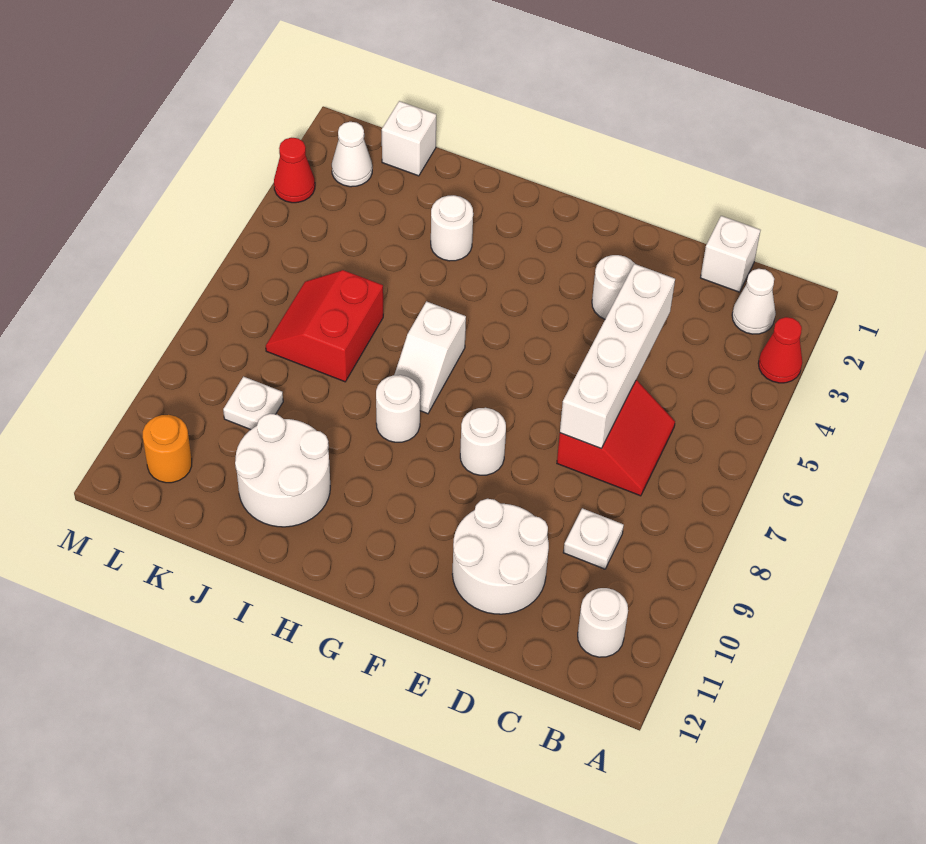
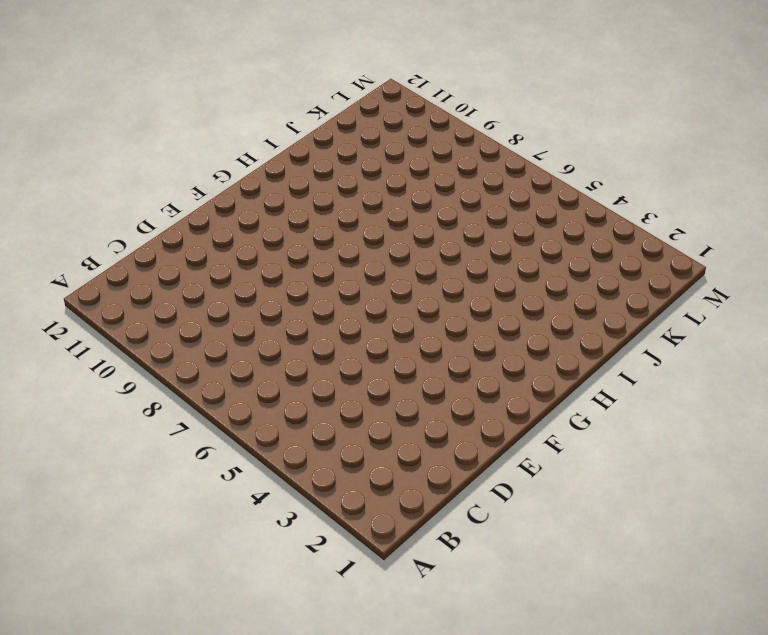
none -> red 1x1 cone [758,317,803,383]
none -> white 1x1 cone [732,269,776,334]
none -> white 1x1 round brick [578,588,628,657]

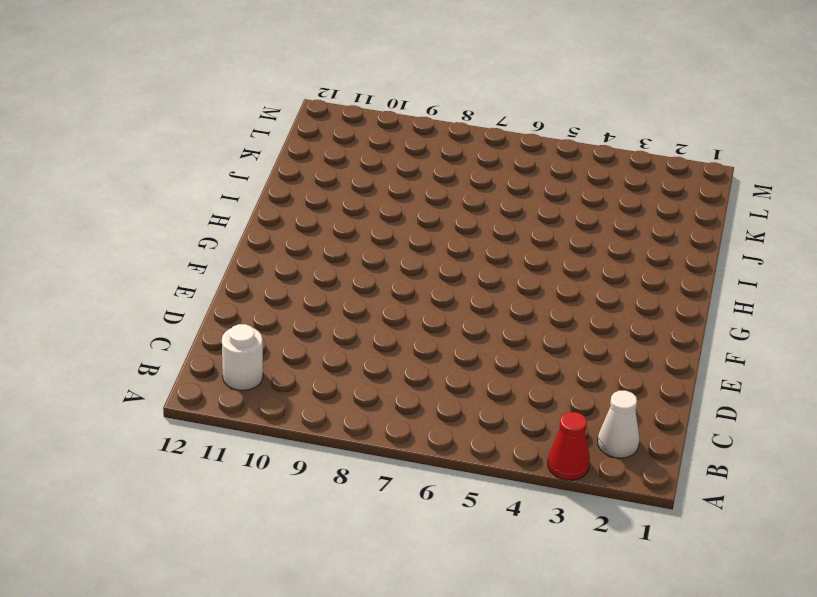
none -> white 1x1 brick [701,216,760,292]
none -> red 2x2 slope [557,380,675,496]
none -> white 1x1 plate [563,508,624,569]

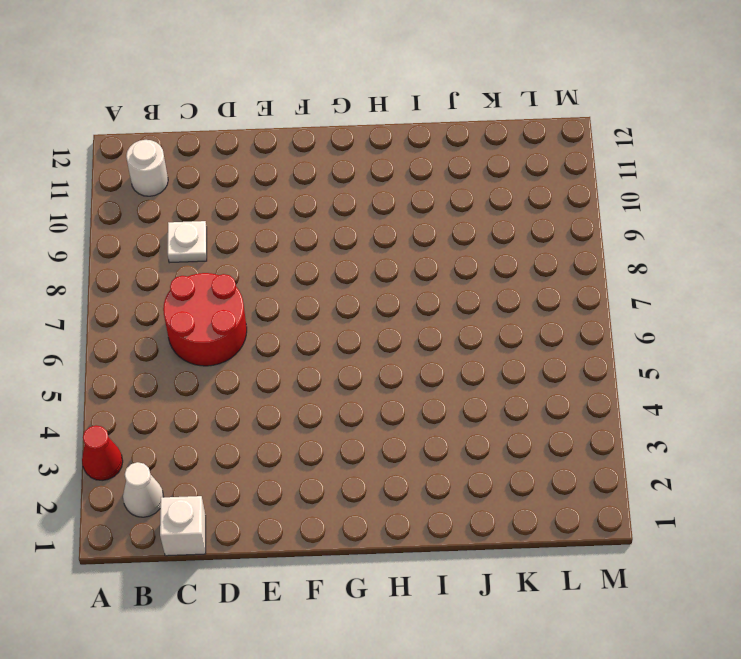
red 2x2 round brick [163,273,247,366] -> red 2x2 slope [557,380,675,496]
none -> white 2x2 round brick [452,499,549,614]
none -> white 1x1 round brick [592,255,635,319]
none -> white 1x1 round brick [460,408,506,475]

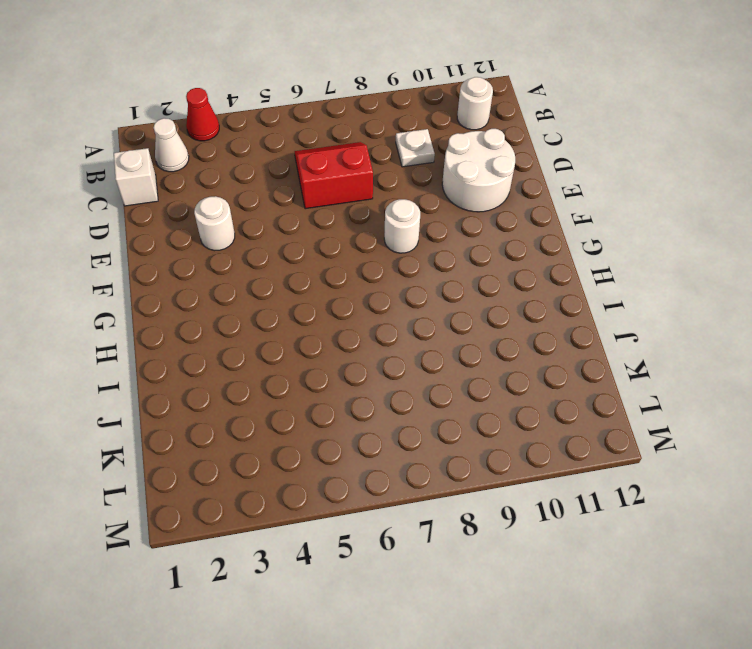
none -> white 1x2 slope [394,301,466,414]
none -> white 1x1 round brick [376,375,420,442]
none -> white 1x1 round brick [431,195,473,261]

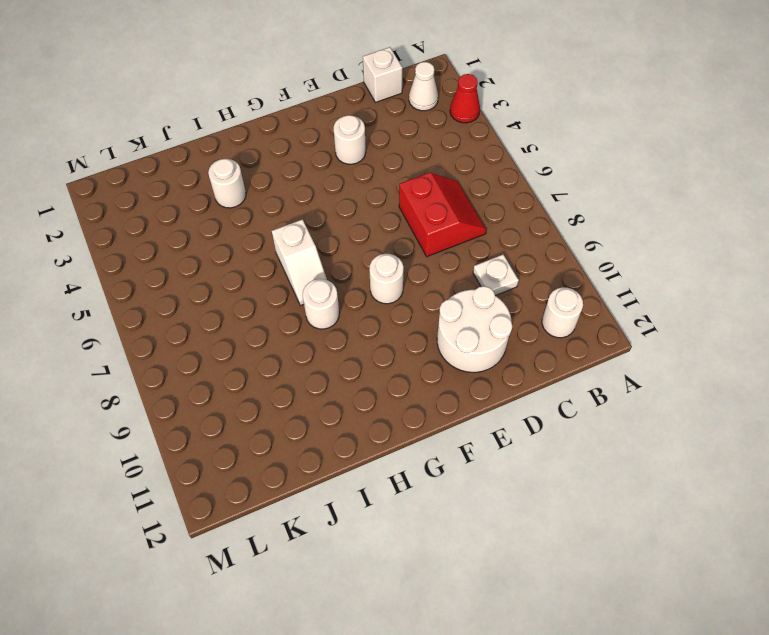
none -> white 2x2 round brick [235,414,330,527]
none -> red 2x2 slope [266,270,383,382]
none -> white 1x1 brick [382,101,436,176]

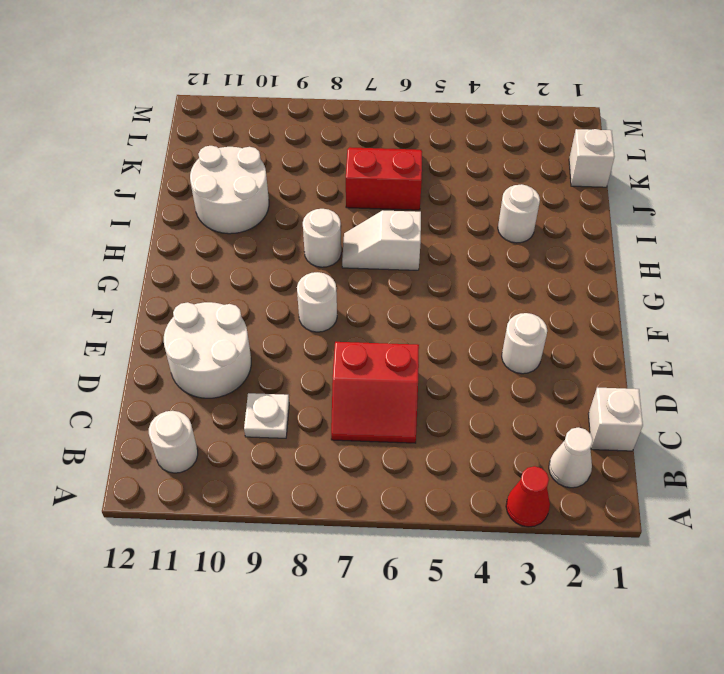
none -> white 1x1 plate [223,377,283,430]
none -> white 1x1 cone [332,122,372,187]
none -> orange 1x1 round brick [143,415,192,483]

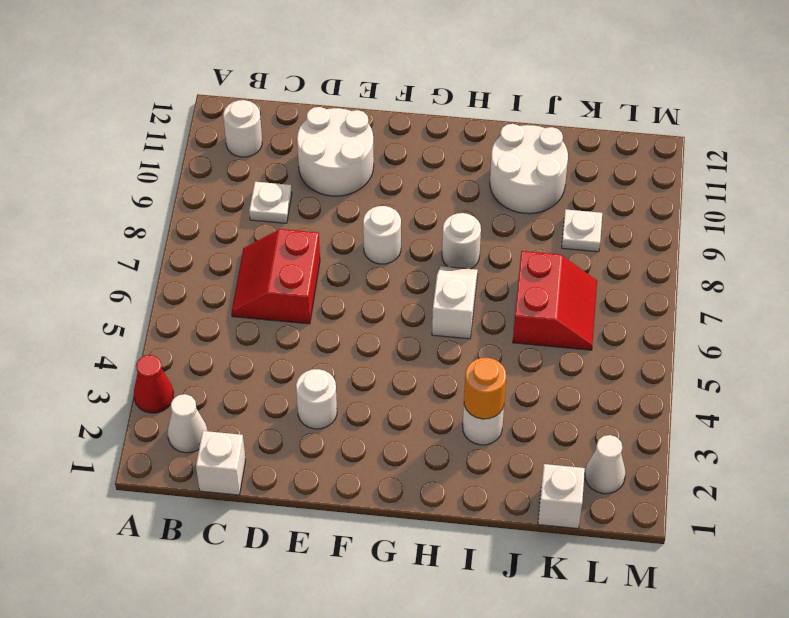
orange 1x1 round brick [464,358,506,419] -> orange 1x1 round brick moved to [143,415,192,483]
none -> red 1x1 cone [274,138,315,203]
none -> white 1x4 brick [560,264,675,448]

